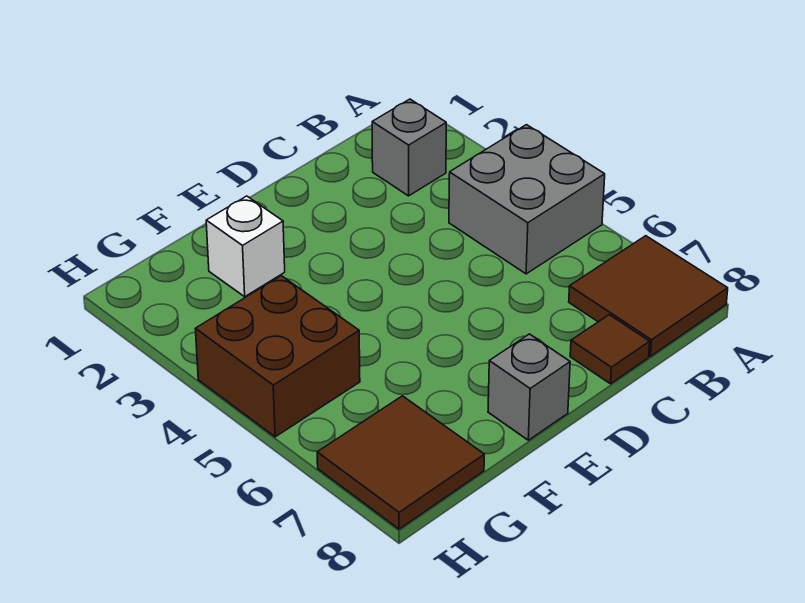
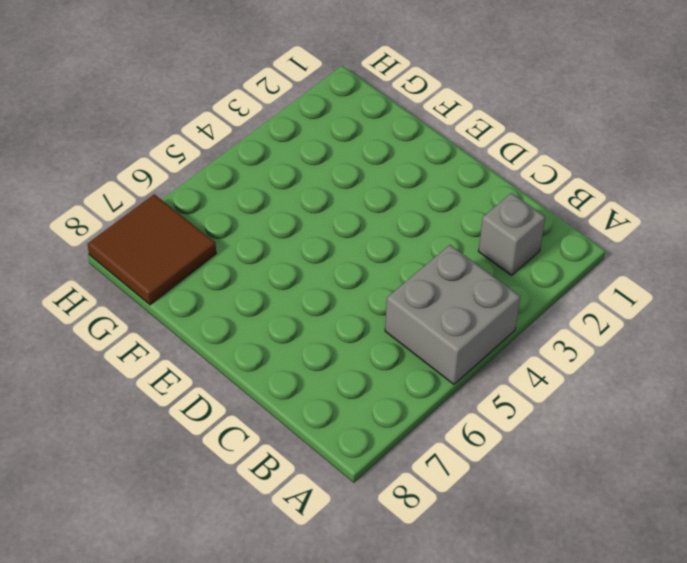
none -> brown 2x2 tile [569,236,728,356]
none -> brown 1x1 tile [570,315,650,384]

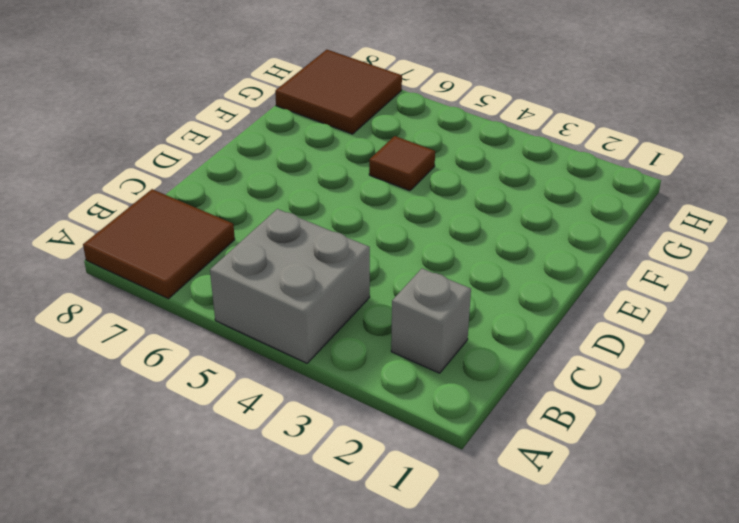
brown 1x1 tile [369,136,435,191] -> brown 1x1 tile moved to [570,315,650,384]
none -> grey 1x1 brick [488,334,570,440]
none -> white 1x1 brick [206,196,285,297]

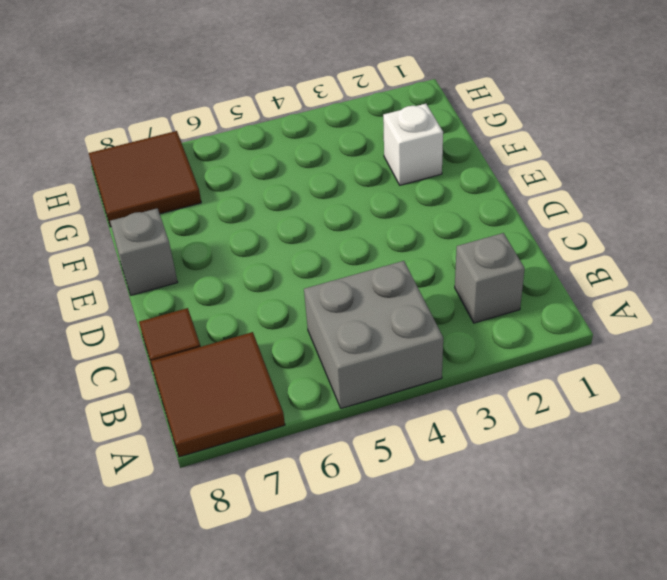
none -> brown 2x2 brick [196,276,360,437]

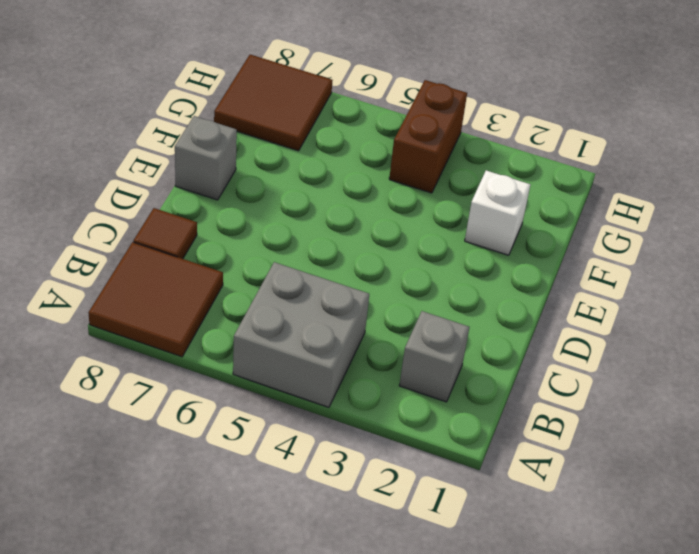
brown 1x2 brick [389,80,467,193] -> brown 2x2 brick [196,276,360,437]

